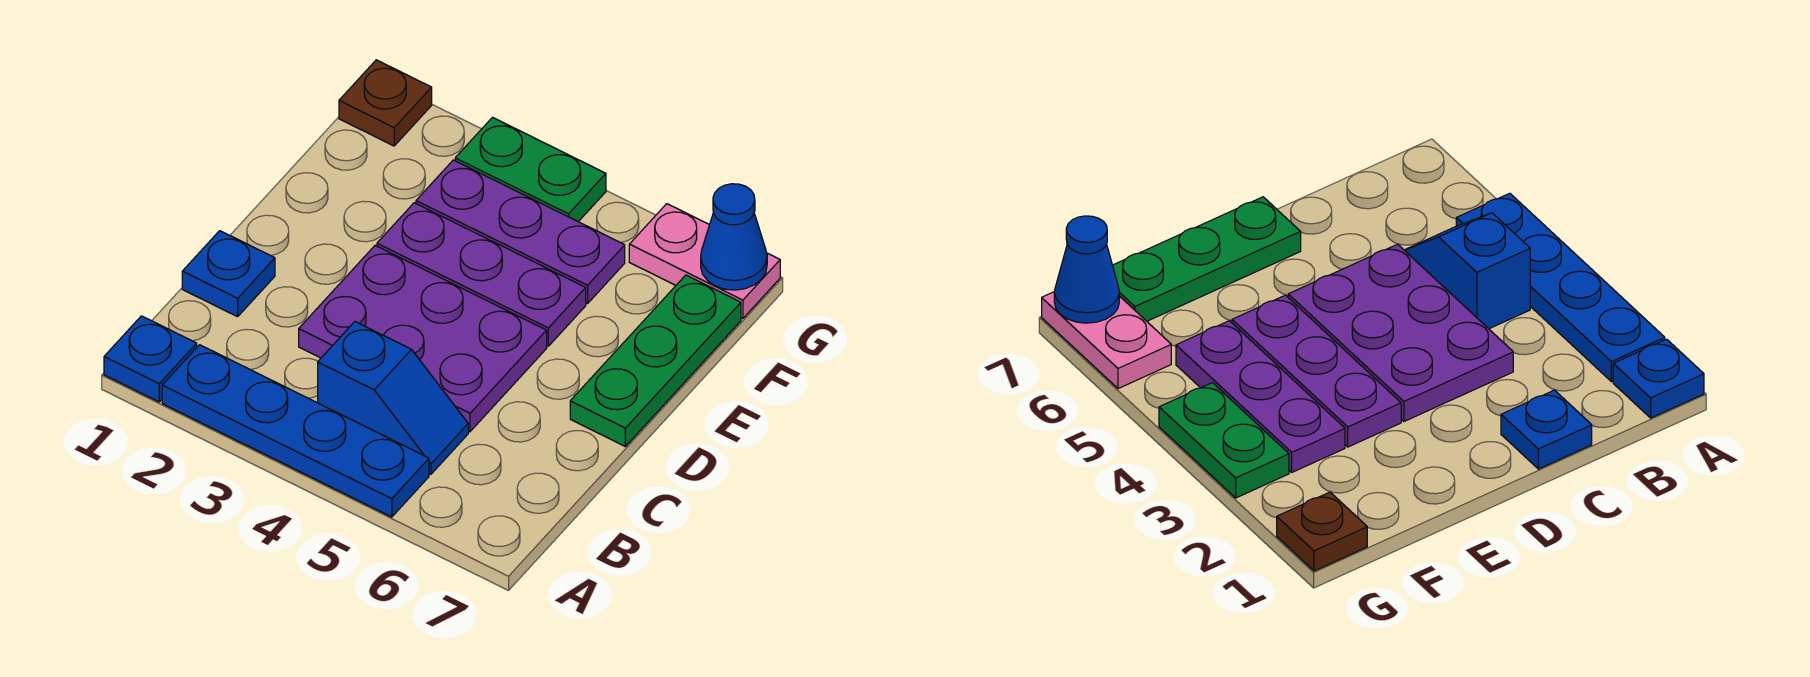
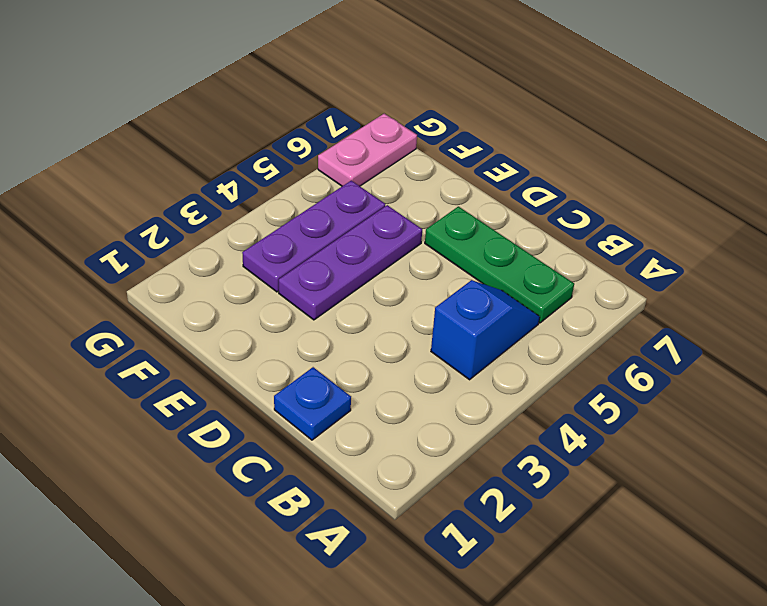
green 1x3 plate [425,206,574,323] -> green 1x3 plate moved to [570,275,741,446]
none -> blue 1x1 plate [104,316,197,402]
none -> blue 1x4 plate [162,345,429,517]
none -> purple 2x3 plate [299,246,547,432]

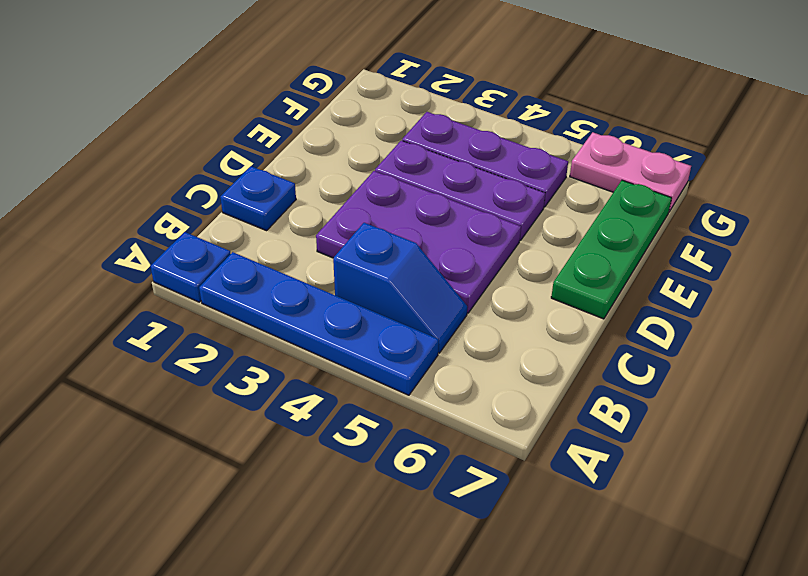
none -> brown 1x1 plate [339,60,432,146]
none -> green 1x2 plate [455,117,606,222]
none -> blue 1x1 cone [701,184,767,290]

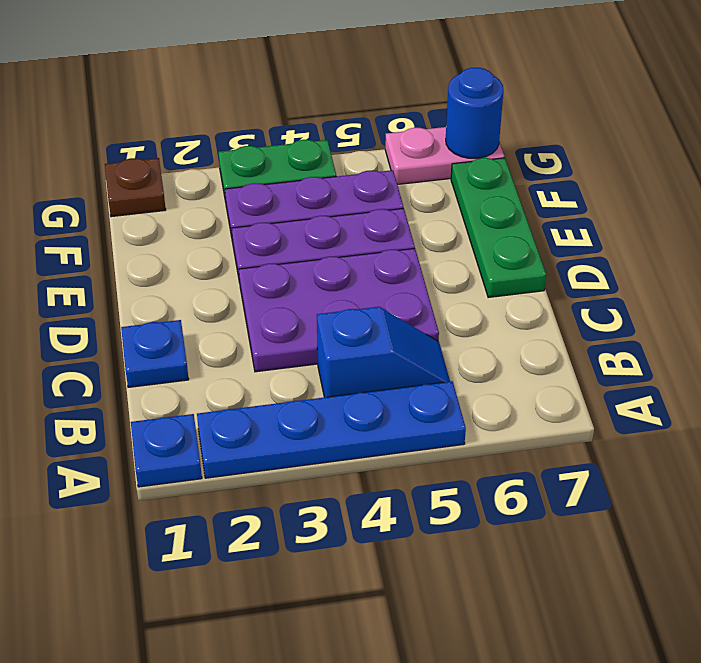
blue 1x1 round brick [446,68,503,158] -> blue 1x1 cone [701,184,767,290]

